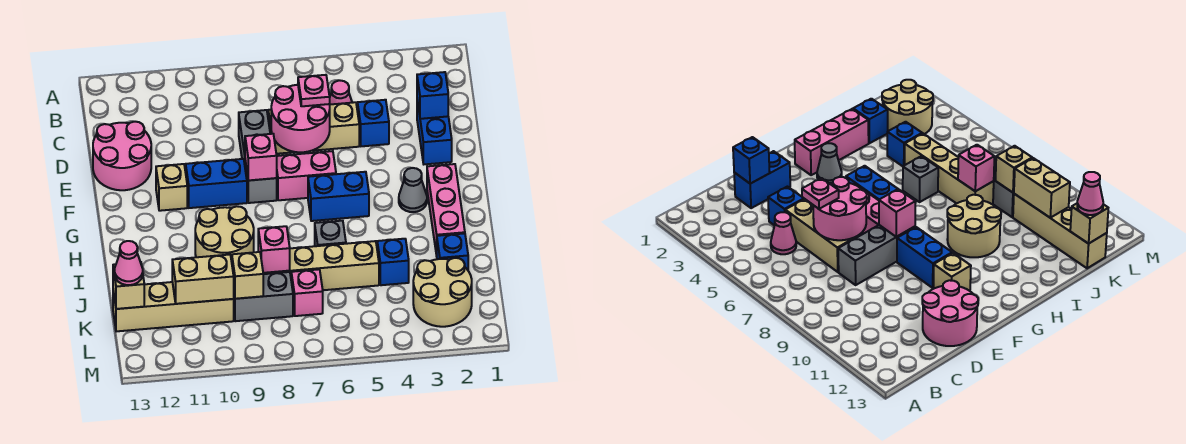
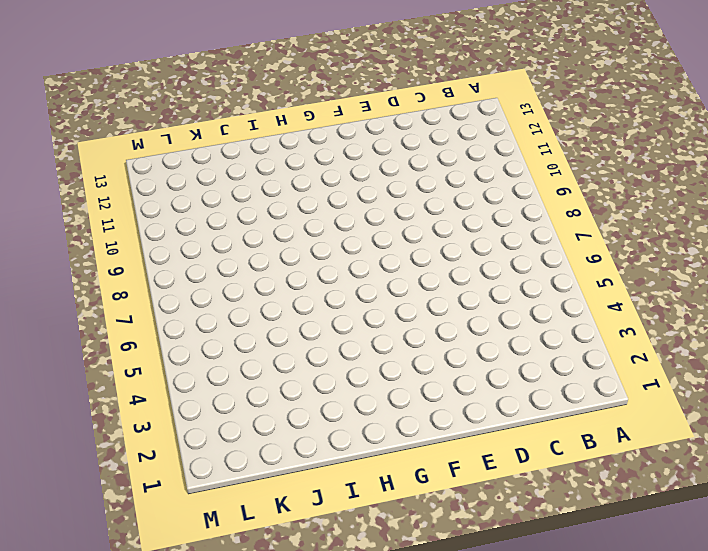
none -> pink 1x1 cone [329,80,352,105]
none -> blue 1x2 brick [417,100,452,164]
none -> blue 1x1 brick [358,100,389,146]
none -> tan 1x3 brick [268,102,359,154]

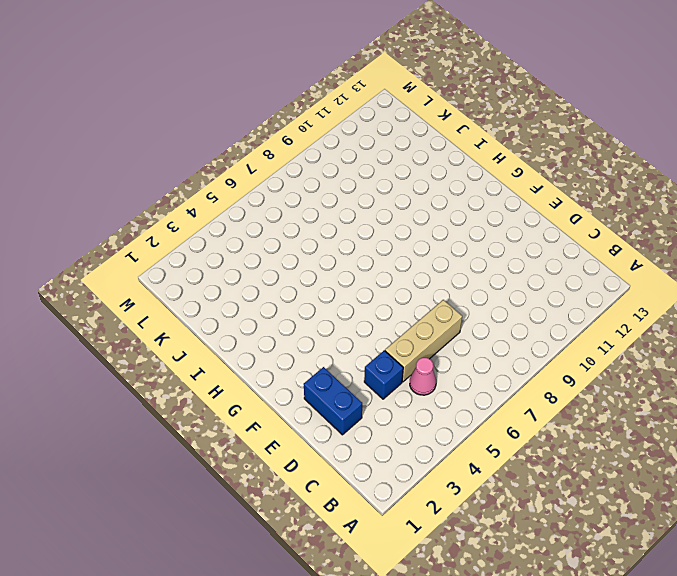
none -> grey 1x3 brick [239,110,277,203]
none -> pink 2x2 round brick [93,122,151,190]
none -> pink 1x2 brick [277,151,336,200]
none -> blue 1x2 brick [186,159,247,208]

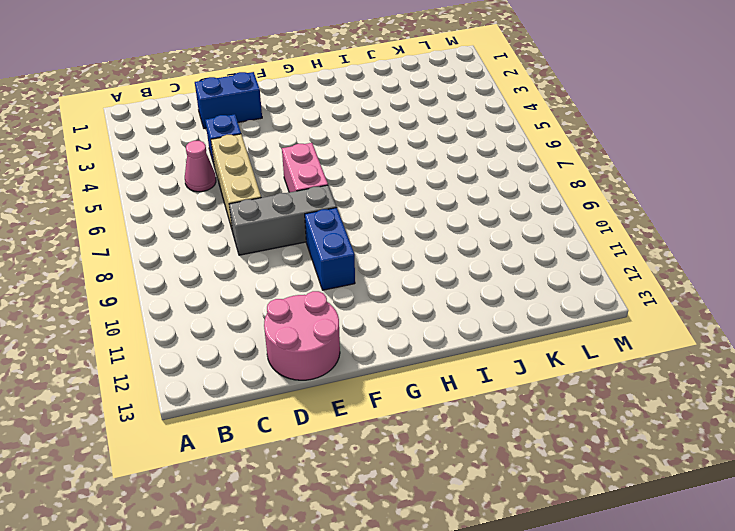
none -> tan 1x1 brick [156,164,187,211]
none -> pink 1x3 brick [427,164,465,256]
none -> grey 1x1 cone [399,168,427,212]
none -> blue 1x2 brick [308,172,369,221]

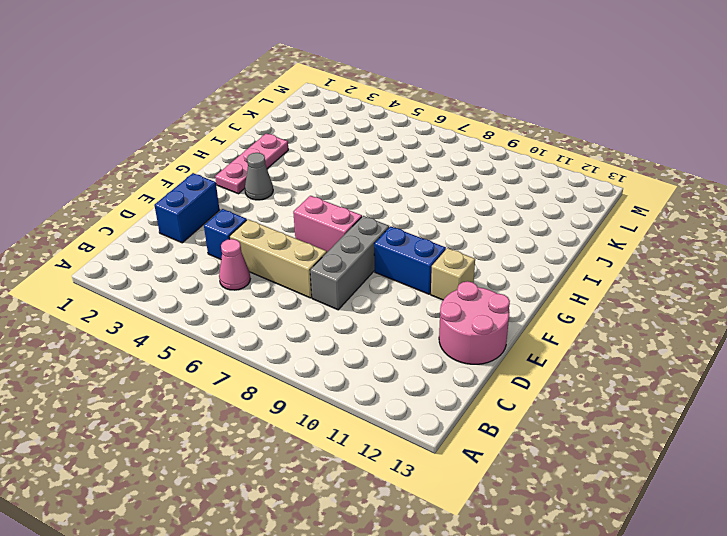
pink 1x3 plate [215,133,288,194] -> pink 1x3 brick [427,164,465,256]
none -> blue 1x2 brick [308,172,369,221]
none -> tan 2x2 round brick [195,206,254,262]
none -> grey 1x1 brick [315,221,346,246]
none -> blue 1x1 brick [437,233,468,270]

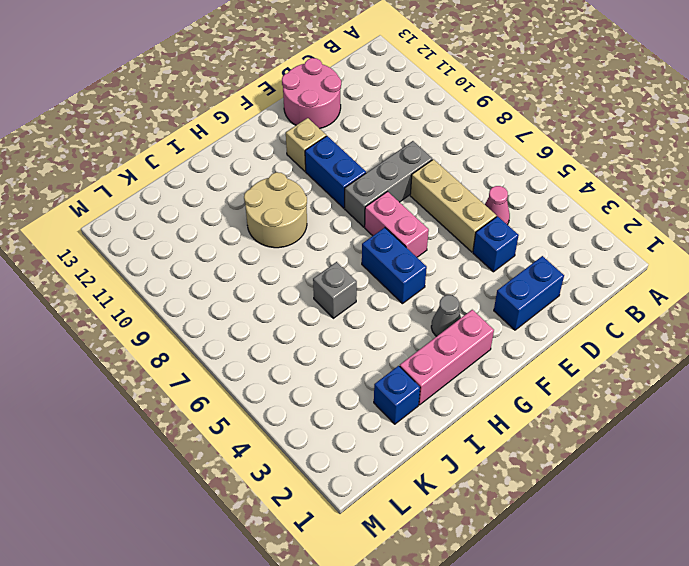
none -> blue 1x1 brick [377,239,409,285]
none -> tan 1x4 brick [263,241,379,290]
none -> tan 2x2 round brick [413,258,472,327]
none -> pink 1x1 brick [291,269,323,316]

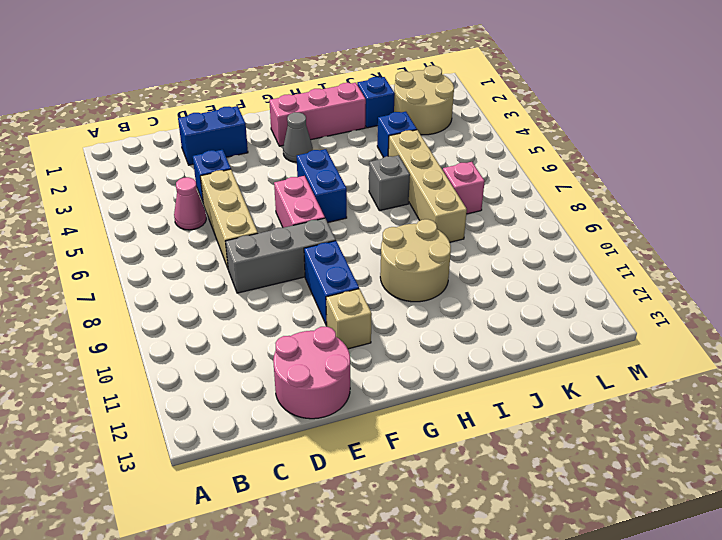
none -> grey 1x2 brick [234,272,293,321]
none -> tan 1x4 brick [113,282,234,331]
none -> blue 1x1 brick [417,72,448,119]
none -> pink 2x2 round brick [271,85,330,152]

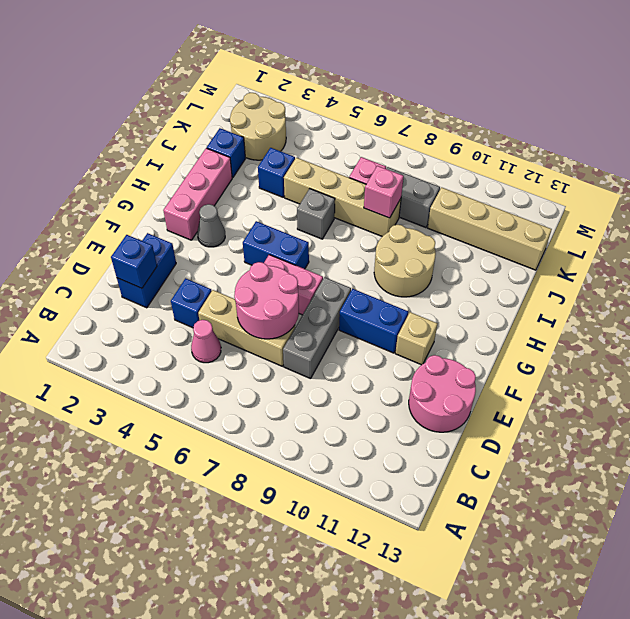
none -> pink 1x1 brick [245,134,277,180]
none -> tan 1x1 brick [232,252,263,299]
none -> tan 1x2 brick [172,255,234,304]
none -> tan 1x1 brick [113,264,144,309]

